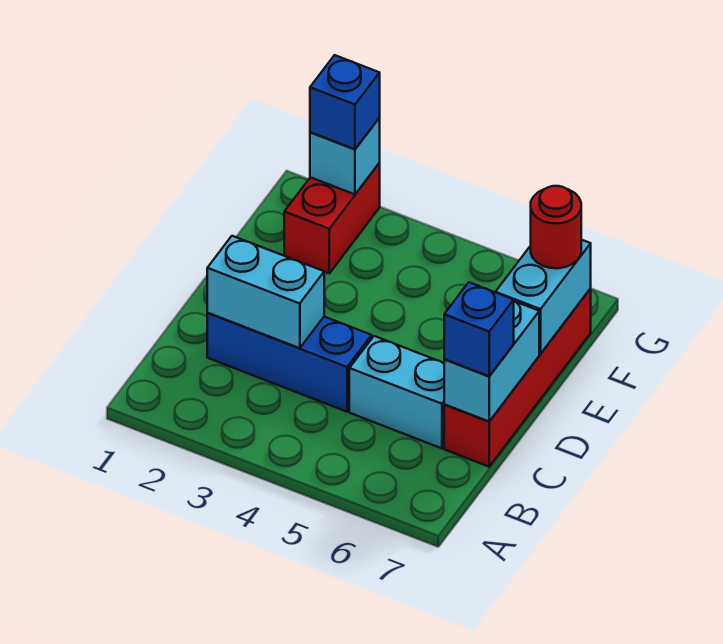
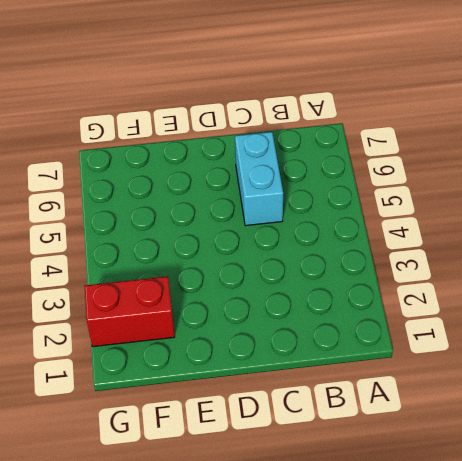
none -> blue 1x3 brick [207,313,372,412]
none -> red 1x4 brick [444,288,591,467]

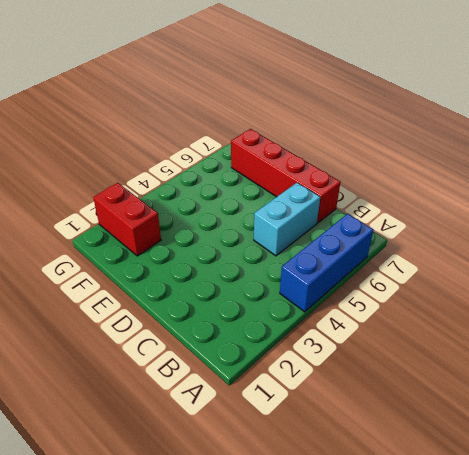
blue 1x3 brick [280,214,373,312] -> blue 1x3 brick moved to [207,313,372,412]
none -> cyan 1x2 brick [207,236,324,348]
none -> cyan 1x2 brick [444,301,539,421]

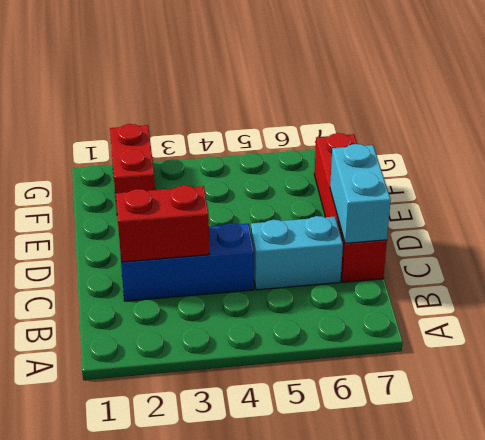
red 1x2 brick [116,185,209,262] -> cyan 1x2 brick [207,236,324,348]
none -> cyan 1x2 brick [496,240,591,354]
none -> cyan 1x1 brick [310,118,380,194]

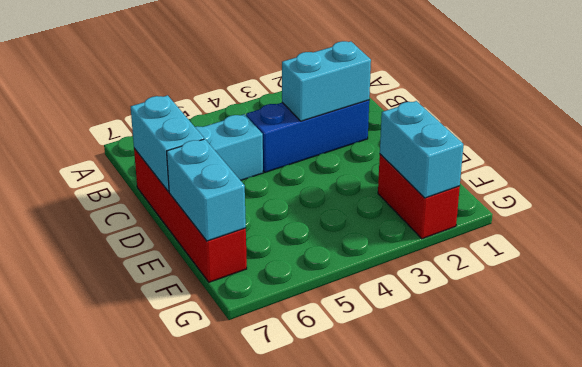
cyan 1x2 brick [380,101,464,198] -> cyan 1x1 brick [310,118,380,194]
none -> blue 1x1 brick [444,282,514,376]
none -> red 1x1 round brick [531,186,581,268]

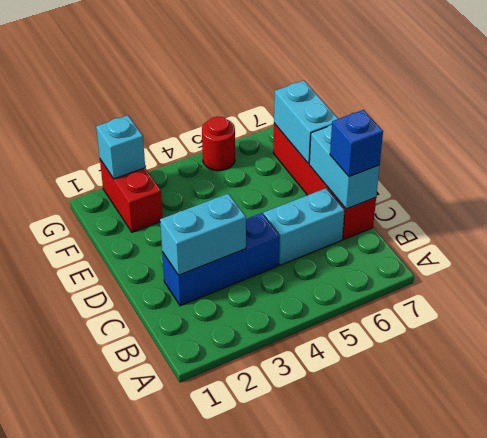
red 1x1 round brick [202,116,235,171] -> red 1x1 round brick moved to [531,186,581,268]
none -> blue 1x1 brick [310,55,380,149]

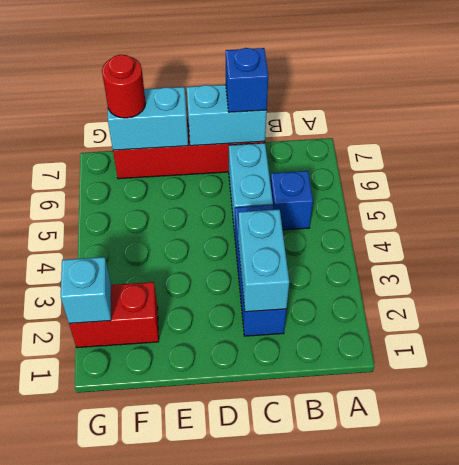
blue 1x1 brick [270,171,313,230] -> blue 1x1 brick moved to [310,55,380,149]

